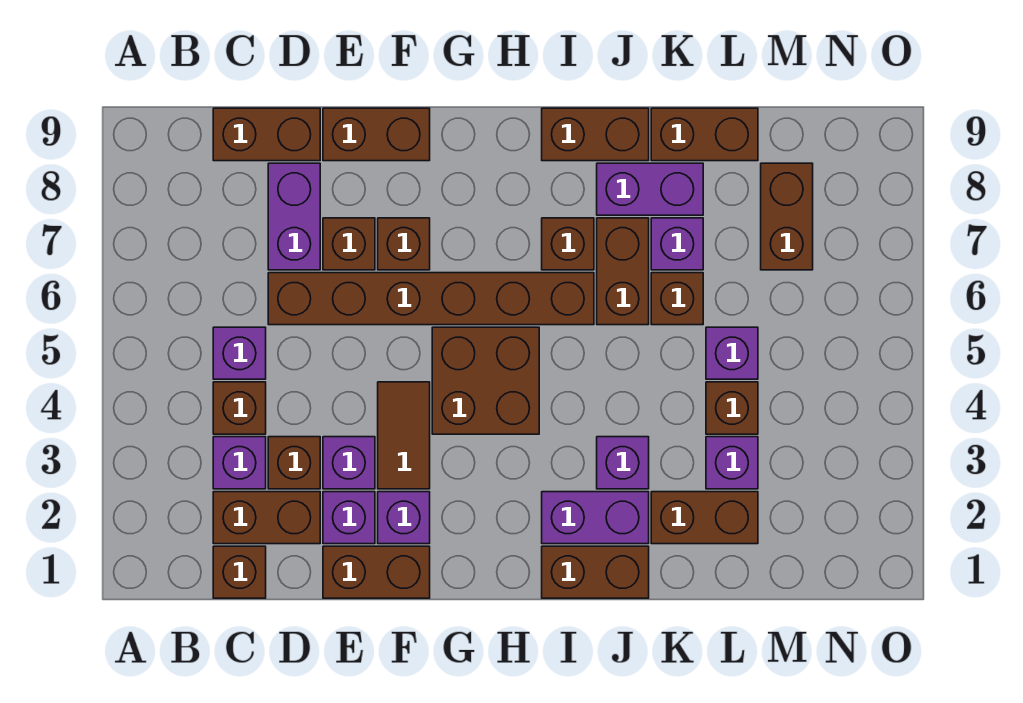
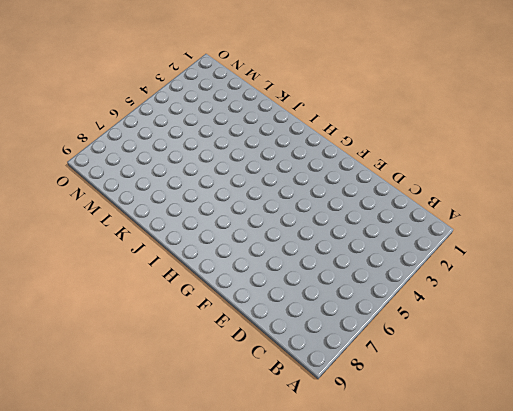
none -> brown 1x1 brick [213,546,266,598]
none -> brown 1x2 brick [213,492,320,544]
none -> purple 1x1 brick [213,437,266,489]
none -> brown 1x1 brick [213,382,266,434]

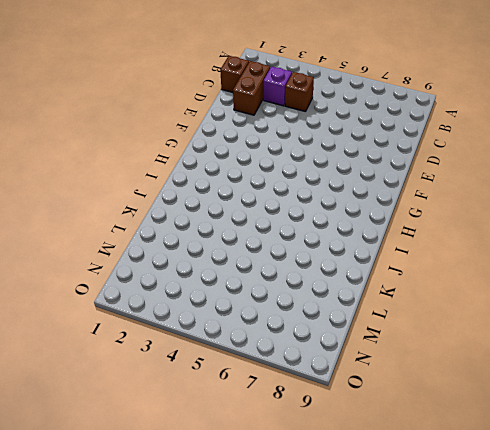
none -> purple 1x1 brick [213,327,266,379]
none -> brown 1x2 brick [213,108,320,161]
none -> brown 1x1 brick [268,437,320,489]
none -> brown 1x6 brick [268,273,594,325]

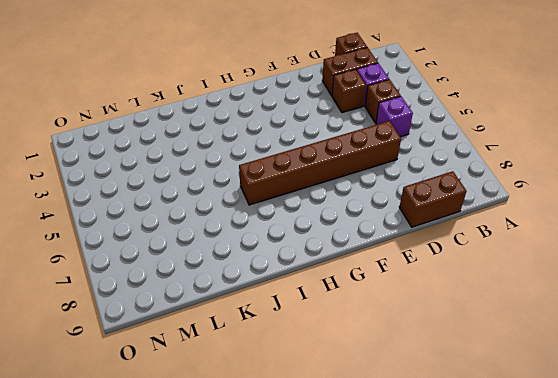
none -> purple 1x2 brick [268,163,320,270]
none -> brown 1x2 brick [323,546,430,598]
none -> purple 1x1 brick [323,492,375,544]
none -> purple 1x1 brick [323,437,375,489]

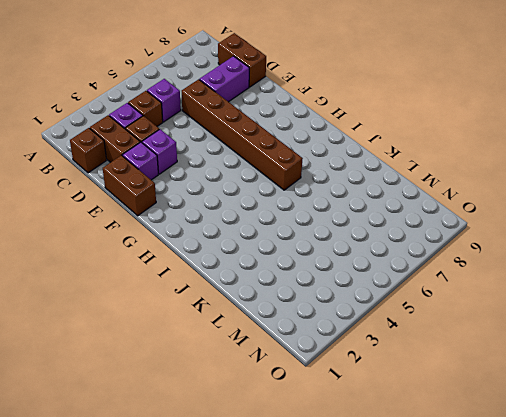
none -> brown 1x1 brick [323,218,375,270]
none -> brown 1x2 brick [323,108,430,161]
none -> purple 1x1 brick [378,492,430,544]
none -> brown 1x2 tile [378,382,430,489]

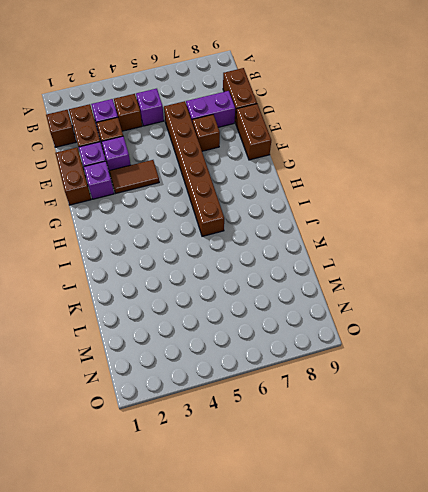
none -> brown 1x1 brick [378,218,430,270]
none -> brown 2x2 brick [432,327,539,434]
none -> brown 1x2 brick [542,546,649,598]
none -> purple 1x2 brick [542,492,649,544]

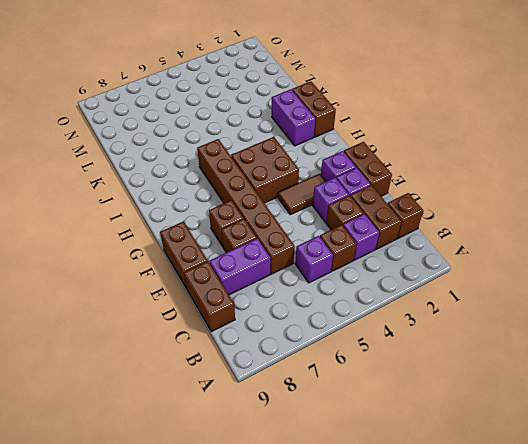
none -> brown 1x1 brick [542,218,594,270]
none -> brown 1x2 brick [542,108,649,161]
none -> purple 1x1 brick [597,437,649,489]
none -> brown 1x2 brick [597,218,649,325]

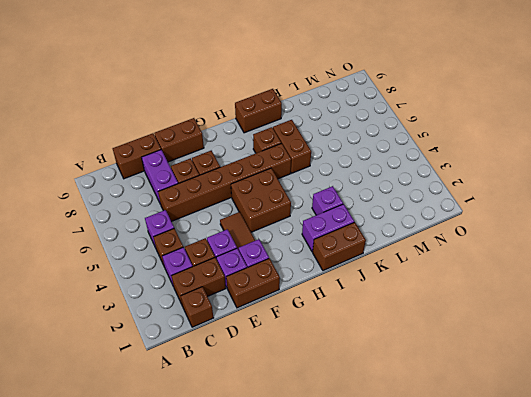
none -> purple 1x2 brick [597,163,703,215]
none -> brown 1x2 brick [651,492,758,544]
none -> brown 1x1 brick [651,273,703,325]
none -> purple 1x1 brick [651,218,703,270]

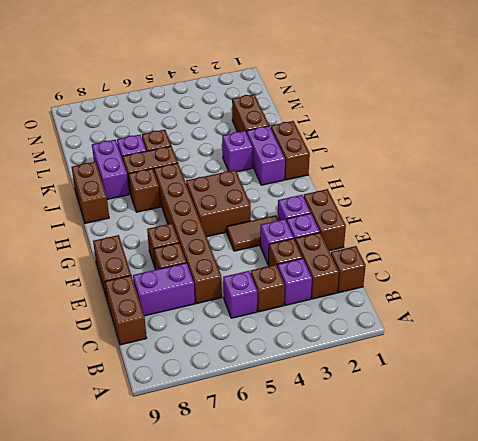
none -> brown 1x2 brick [651,108,758,161]
none -> purple 1x1 brick [706,437,758,489]
none -> brown 1x1 brick [706,382,758,434]
none -> purple 1x1 brick [706,327,758,379]

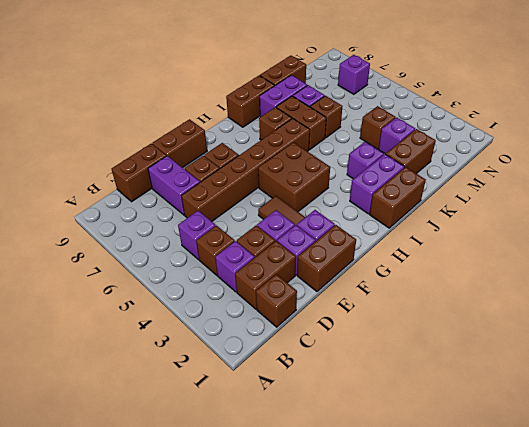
purple 1x1 brick [338,55,370,94] -> purple 1x1 brick moved to [706,327,758,379]
none -> brown 1x2 brick [761,163,813,270]

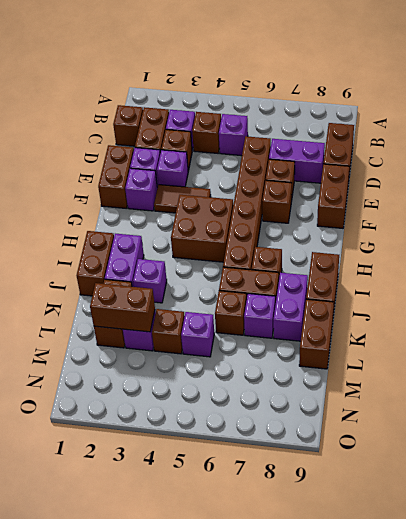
brown 1x2 brick [90,283,155,332] -> brown 1x2 brick moved to [761,163,813,270]

